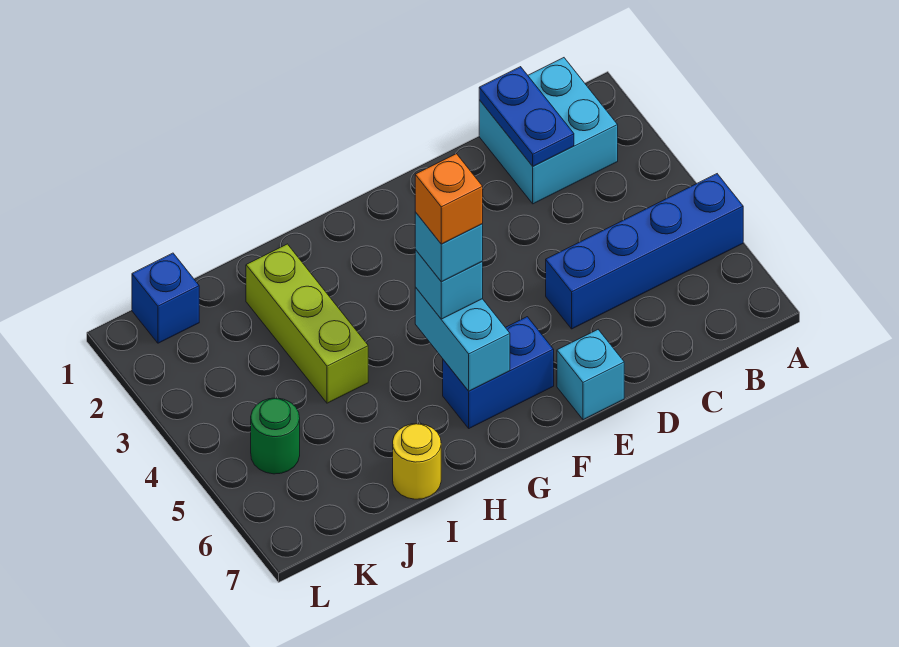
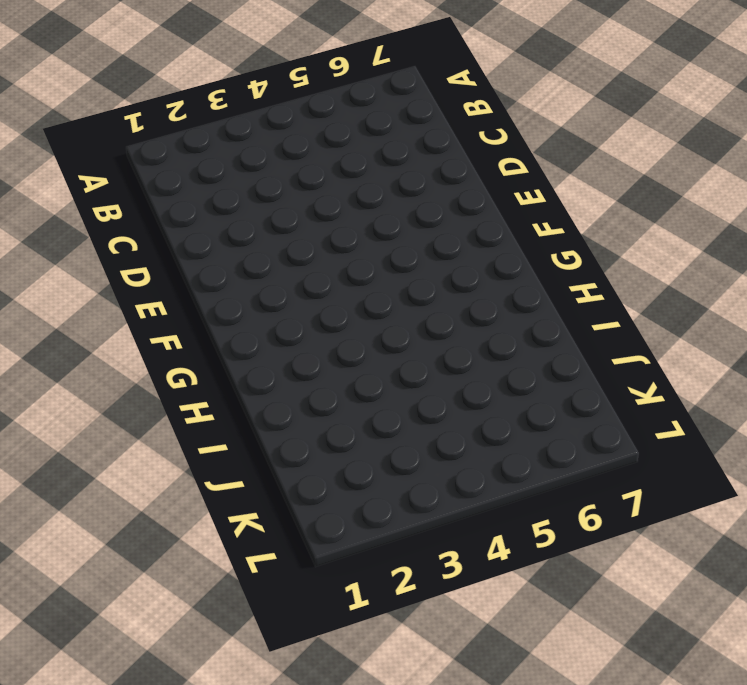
none -> blue 1x4 brick [546,174,743,329]
none -> cyan 2x2 brick [479,58,618,204]
none -> cyan 1x1 brick [557,330,624,420]

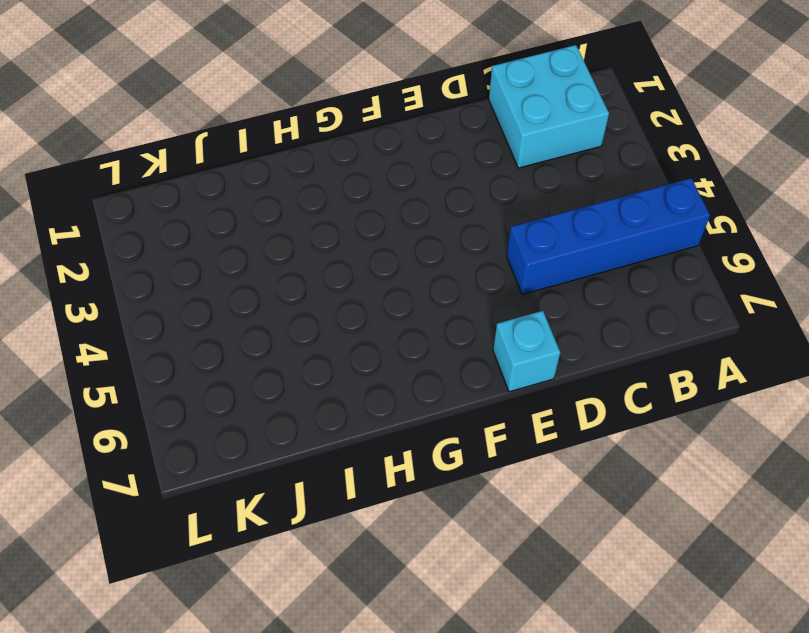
none -> blue 1x2 brick [443,317,554,428]
none -> lime 1x3 brick [246,244,368,403]
none -> yellow 1x1 round brick [393,424,441,499]

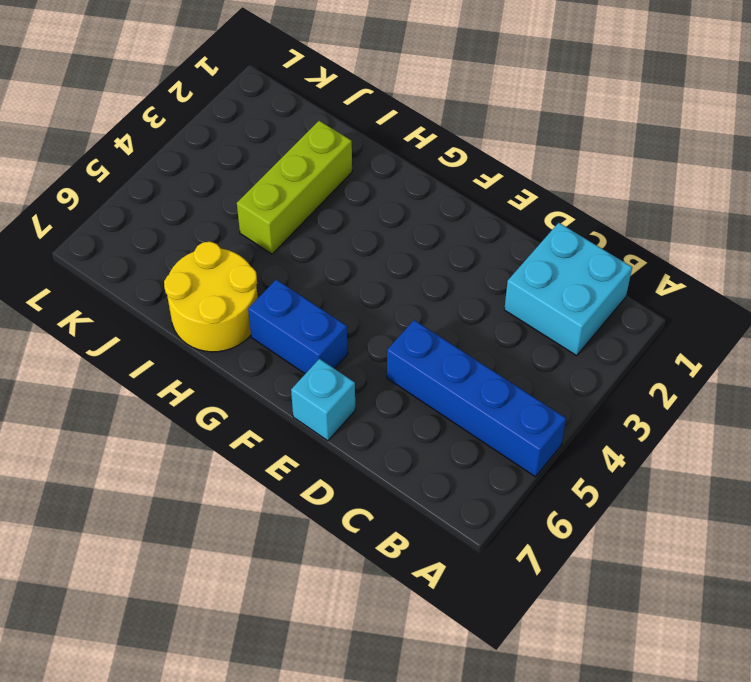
yellow 2x2 round brick [164,242,258,352] -> yellow 1x1 round brick [393,424,441,499]
none -> blue 1x1 brick [132,253,199,343]
none -> green 1x1 round brick [251,398,300,474]
none -> blue 1x2 plate [479,67,574,166]

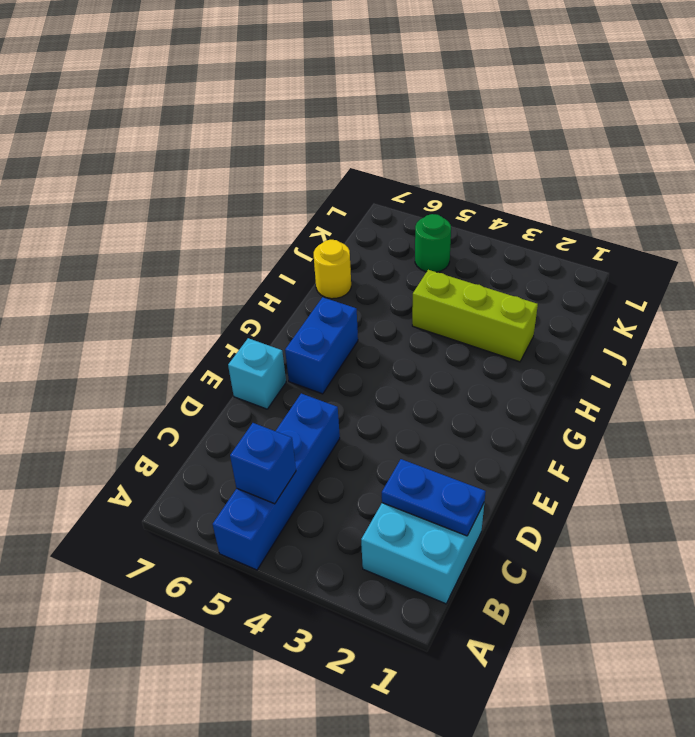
blue 1x1 brick [230,423,296,504] -> blue 1x1 brick moved to [132,253,199,343]
none -> cyan 1x2 brick [415,287,510,391]
none -> cyan 1x1 brick [415,250,483,319]
none -> cyan 1x1 brick [415,212,483,282]

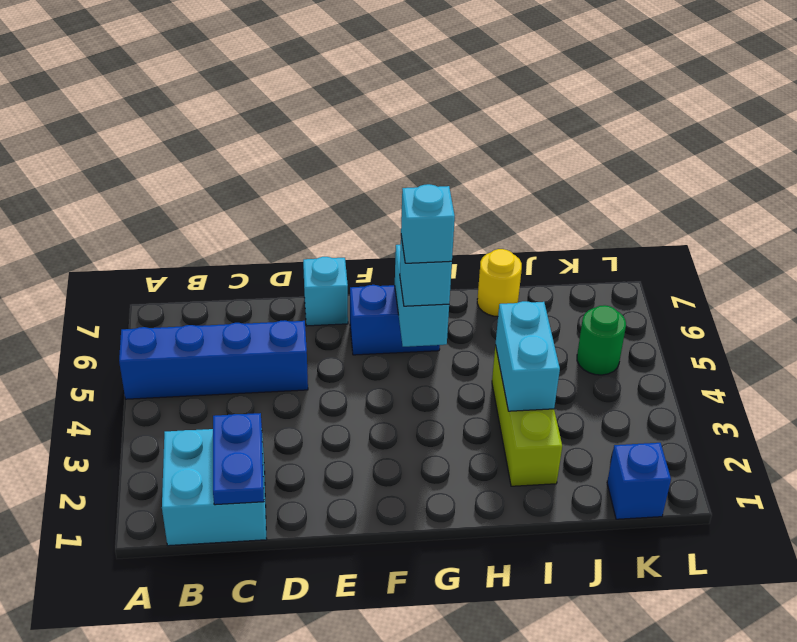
cyan 1x2 brick [496,301,560,411] -> none
none -> orange 1x1 brick [415,154,483,244]

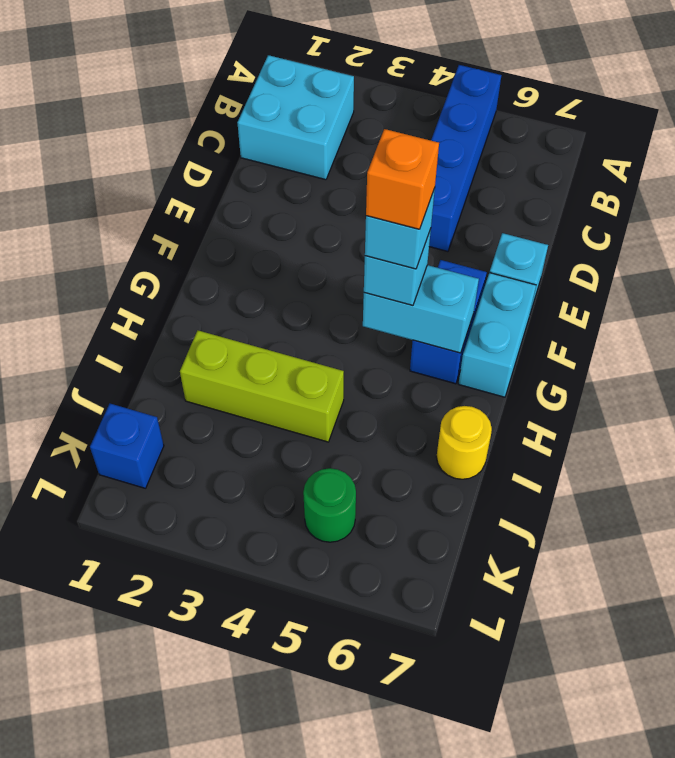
cyan 1x2 brick [459,273,536,397] -> none
none -> blue 1x2 plate [479,67,574,166]

